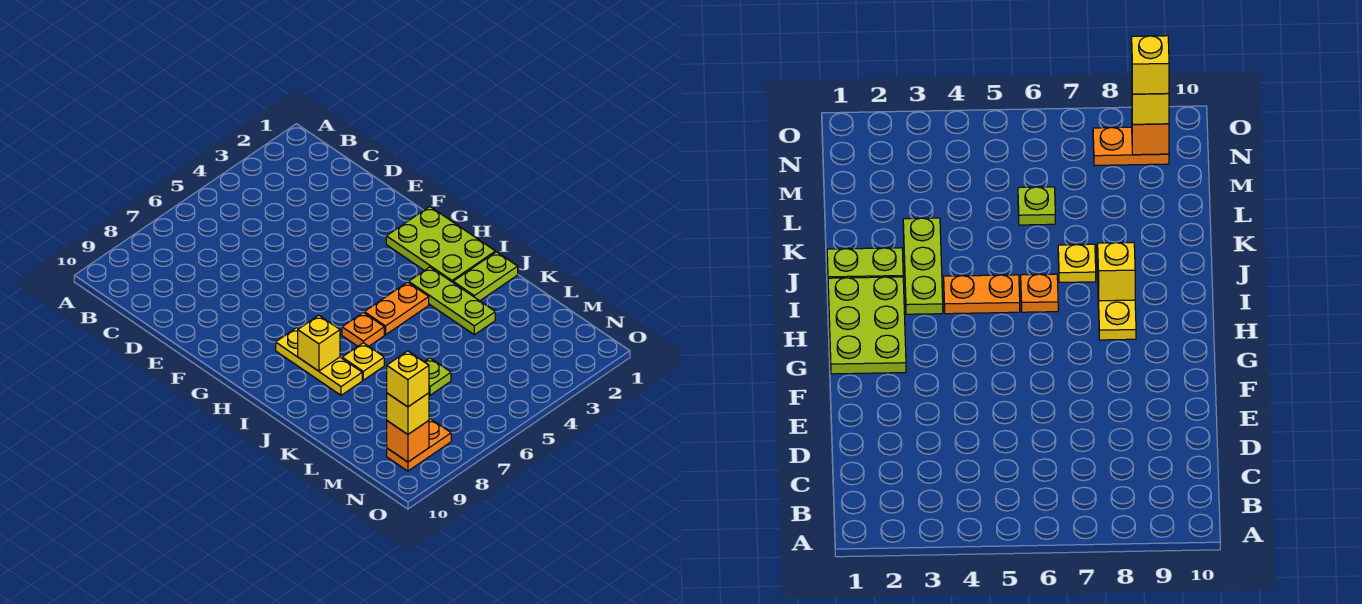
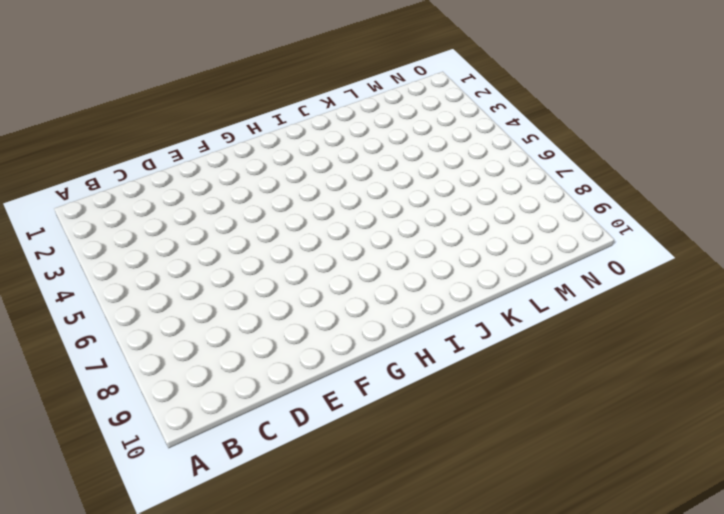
none -> lime 2x3 plate [386,207,495,282]
none -> yellow 1x3 plate [276,328,362,395]
none -> lime 1x3 plate [409,267,495,335]

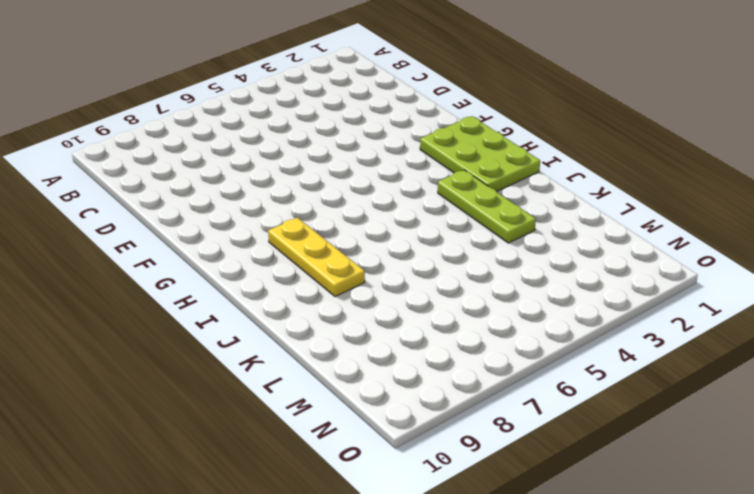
none -> orange 1x2 plate [364,282,429,335]
none -> orange 1x1 plate [342,313,384,346]
none -> lime 1x2 plate [453,252,518,301]

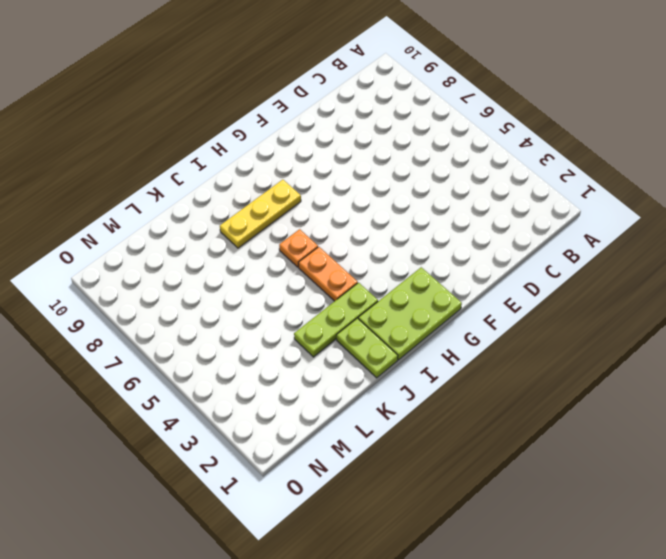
none -> yellow 1x1 plate [342,343,384,380]
none -> lime 1x1 plate [425,358,451,395]
none -> orange 1x2 plate [387,419,451,471]

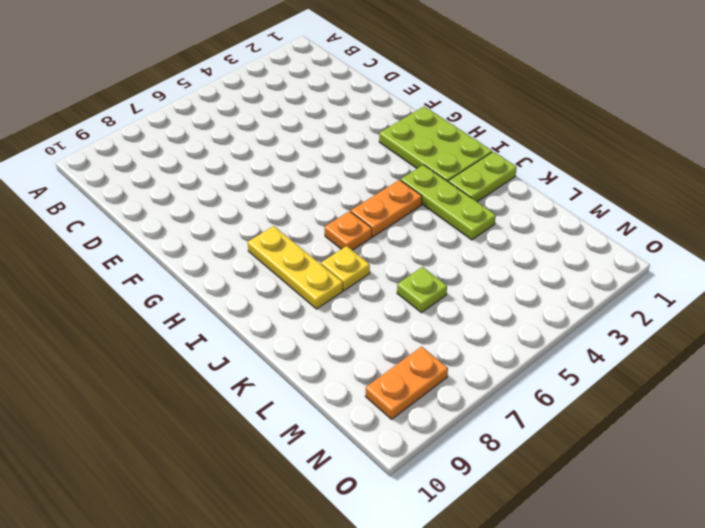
none -> yellow 1x1 brick [298,315,340,371]
none -> orange 1x1 brick [387,421,429,462]
none -> yellow 1x1 brick [387,393,429,434]

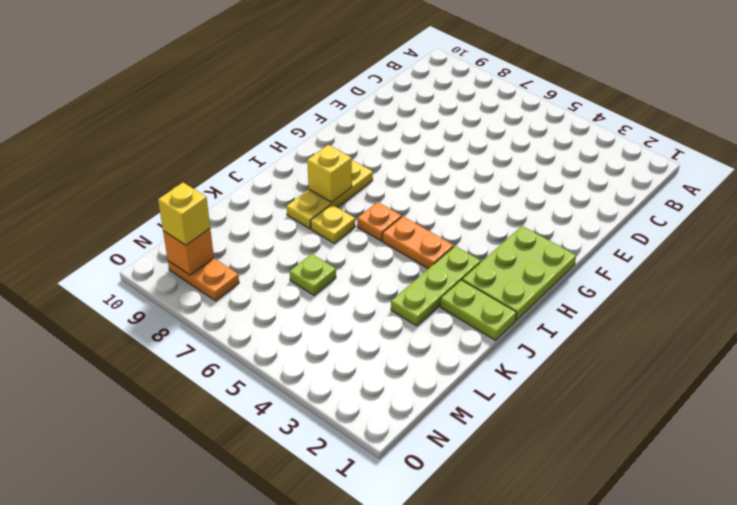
none -> yellow 1x1 brick [387,351,429,407]

